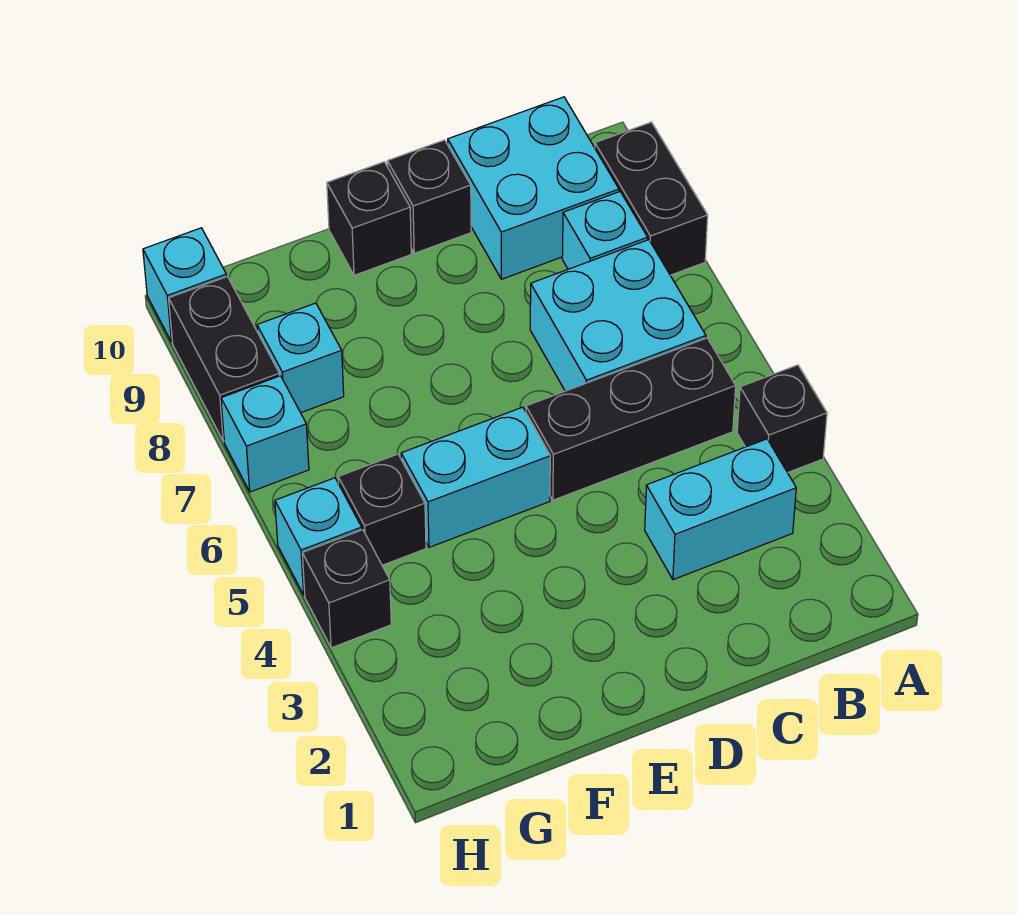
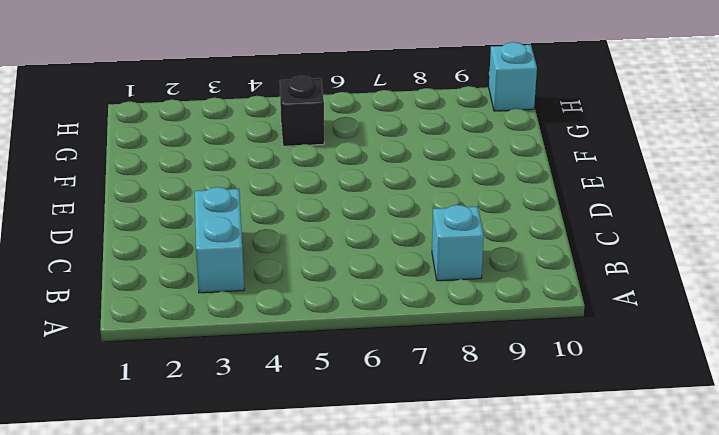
none -> black 1x1 brick [737,365,827,473]
none -> black 1x2 brick [595,122,708,275]
none -> black 1x3 brick [526,338,736,500]

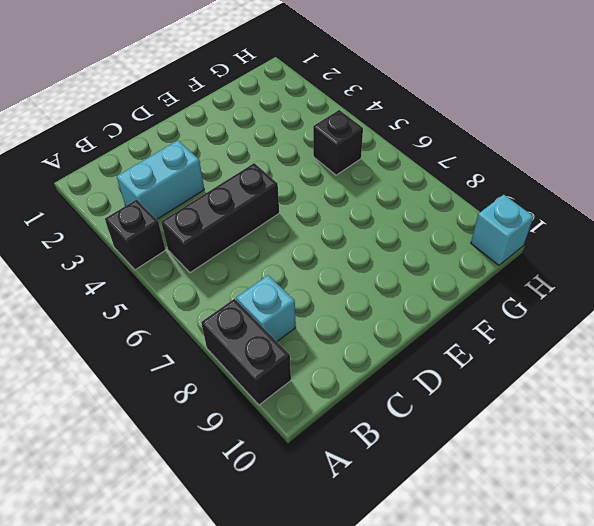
none -> cyan 2x2 brick [530,240,706,391]
none -> cyan 2x2 brick [448,97,619,279]
none -> black 1x1 brick [387,140,471,253]

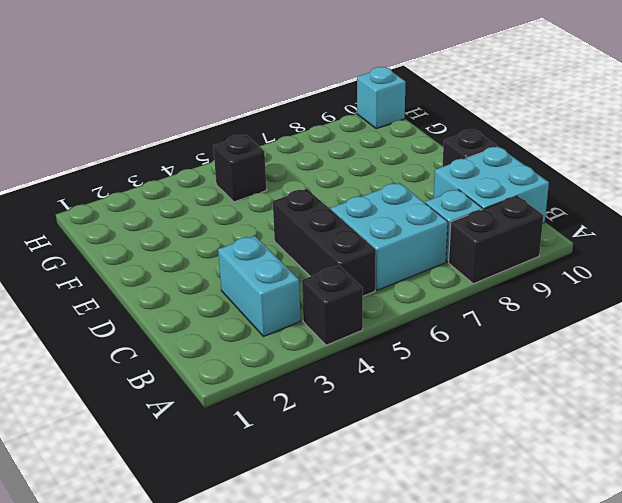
none -> cyan 1x2 brick [401,407,550,547]
none -> black 1x1 brick [327,162,411,275]
none -> cyan 1x1 brick [257,303,344,413]

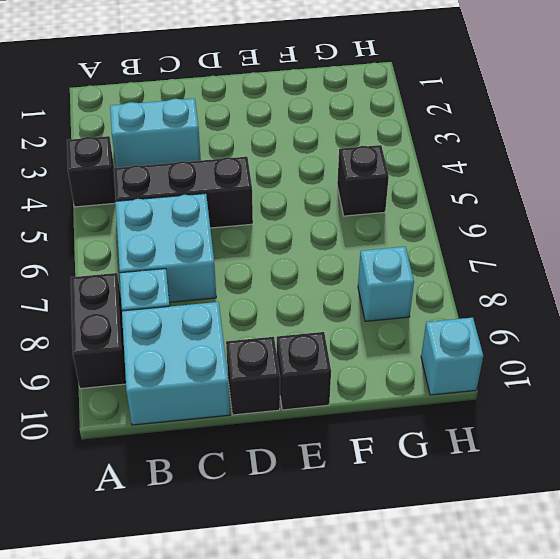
none -> cyan 1x2 brick [401,407,550,547]
none -> black 1x1 brick [302,530,391,648]
none -> cyan 1x1 brick [275,478,362,595]

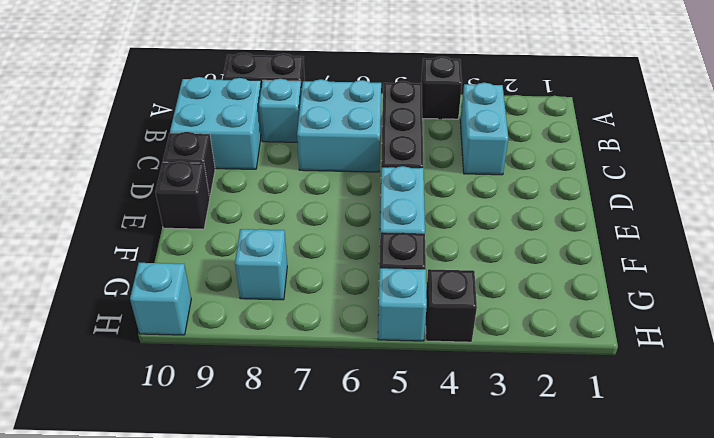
none -> cyan 1x1 brick [221,376,309,492]
none -> black 1x2 brick [169,277,280,441]

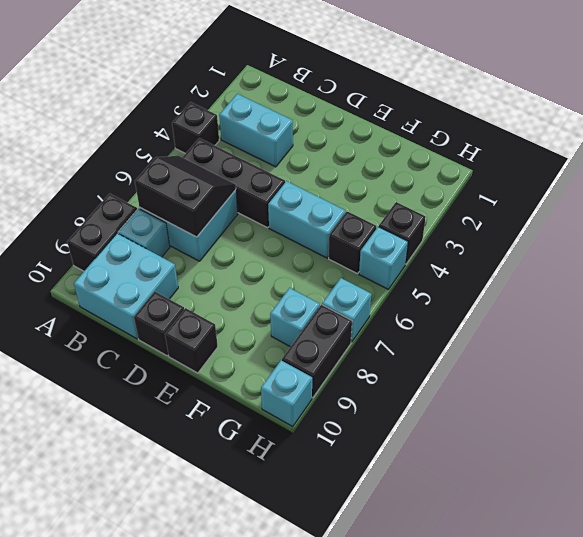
black 2x2 slope [135,156,236,237] -> none

